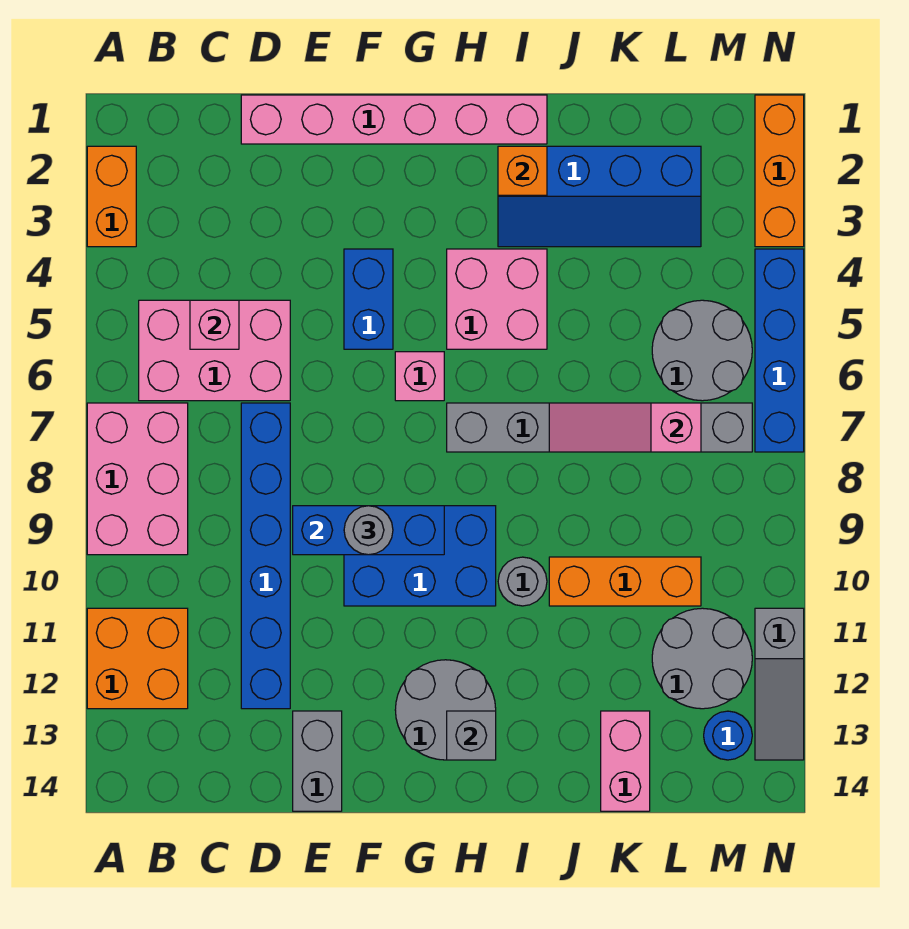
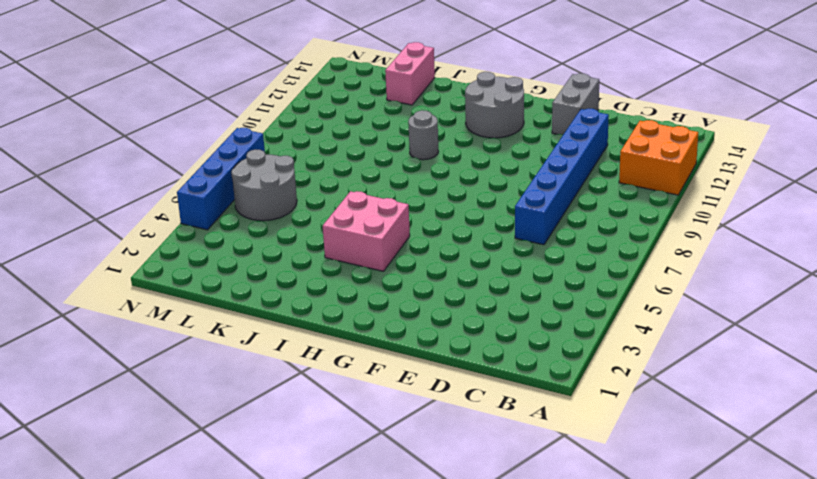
none -> orange 1x2 brick [87,146,136,247]
none -> pink 2x3 brick [87,403,188,555]
none -> pink 2x3 brick [139,300,290,401]

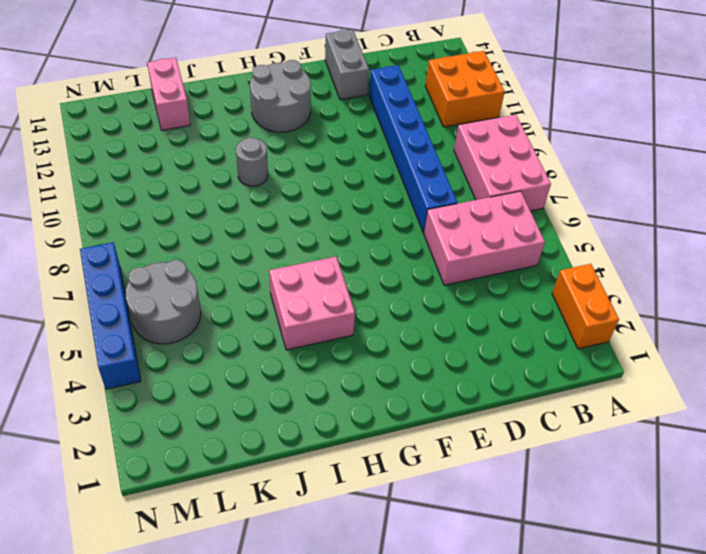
none -> pink 1x6 brick [241,95,547,144]
none -> blue 1x2 brick [344,249,393,349]
none -> blue 2x3 brick [344,506,496,606]

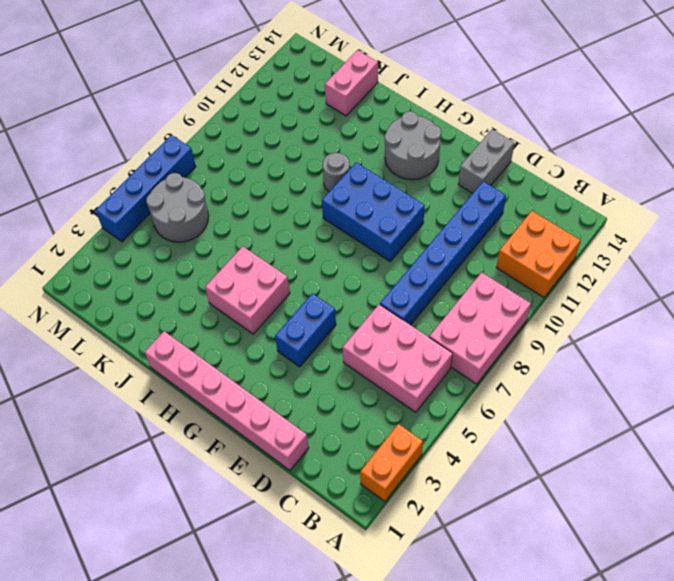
none -> pink 1x1 brick [395,352,444,401]
none -> grey 1x6 brick [447,403,752,452]
none -> blue 2x4 slope [498,146,701,247]

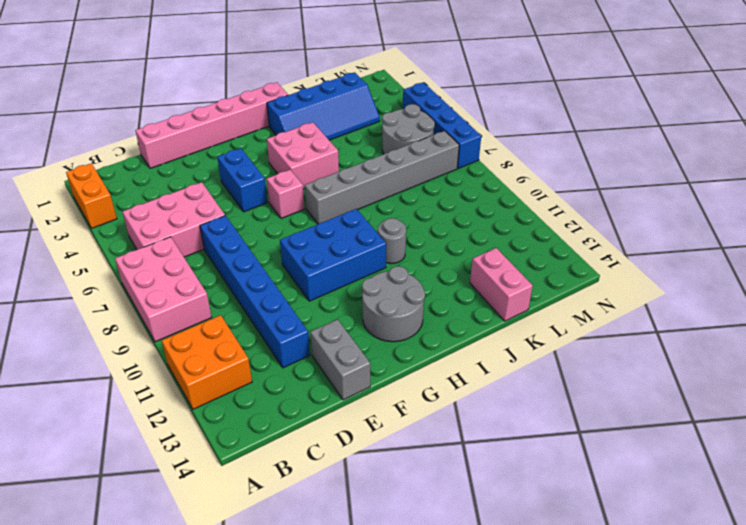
none -> orange 1x3 brick [549,557,701,606]
none -> grey 2x2 round brick [652,608,752,709]
none -> blue 1x1 round brick [704,711,752,760]

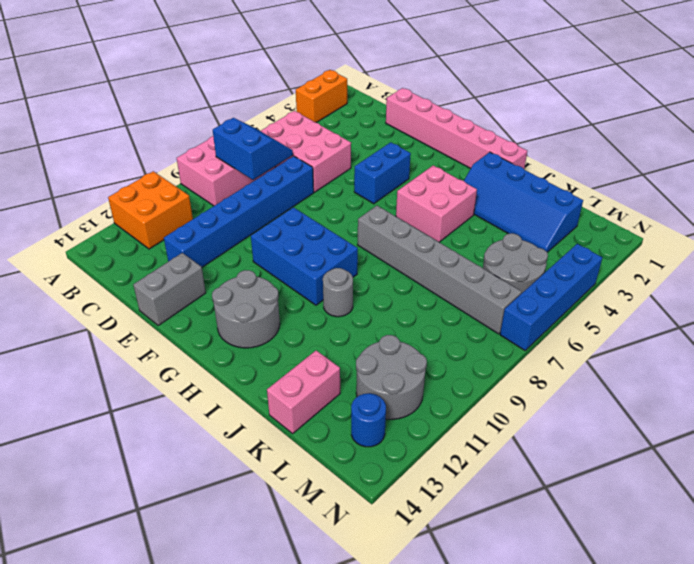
blue 2x2 slope [213,118,293,180] -> none
none -> pink 1x1 brick [395,352,444,401]
none -> orange 1x3 brick [549,557,701,606]
none -> orange 1x3 brick [755,95,804,247]

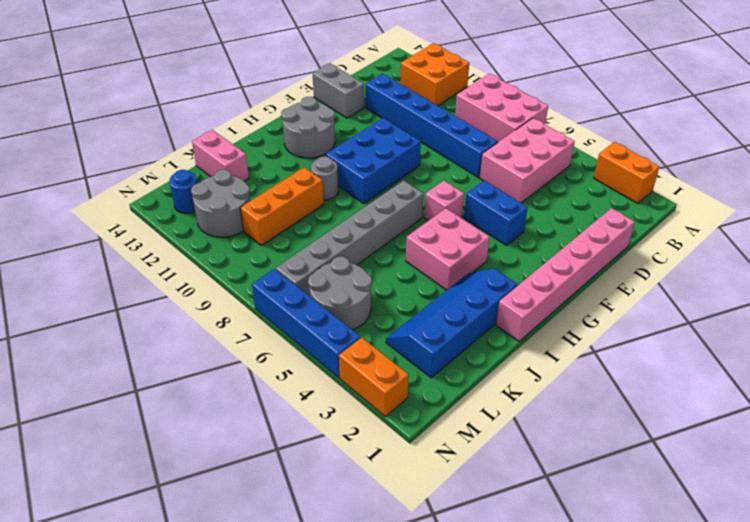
orange 1x2 brick [339,337,409,417] -> orange 1x3 brick [755,95,804,247]
none -> grey 1x3 slope [755,608,804,760]
none -> pink 1x1 brick [190,300,239,349]
none -> blue 1x3 brick [293,506,444,555]

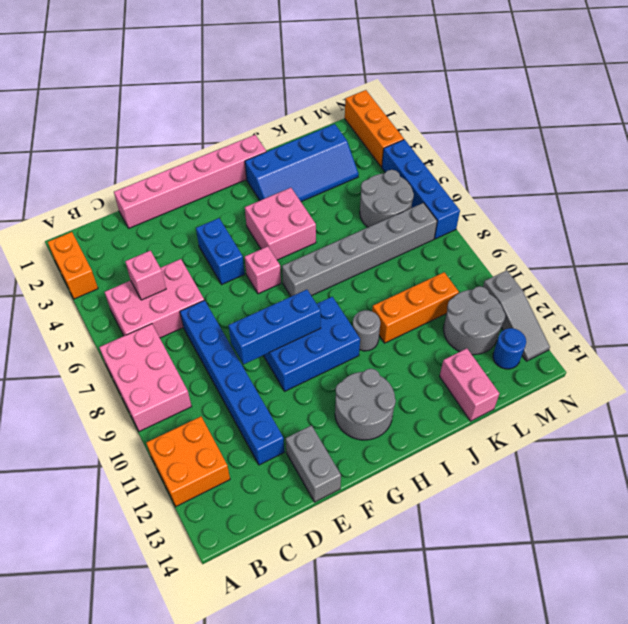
none -> grey 1x1 brick [447,711,496,760]
none -> orange 1x1 brick [498,146,547,195]
none -> pink 1x3 slope [549,403,701,452]

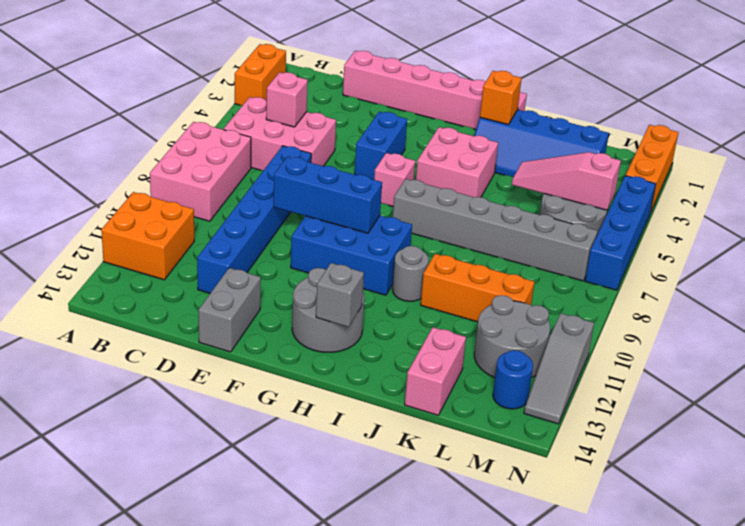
pink 1x3 slope [512,152,621,210] -> pink 1x3 slope moved to [549,403,701,452]
none -> grey 1x1 round brick [344,506,393,555]

